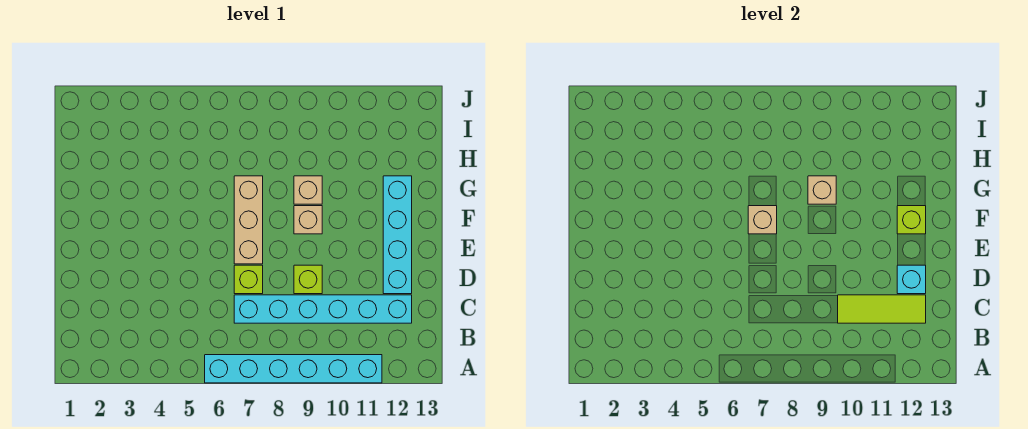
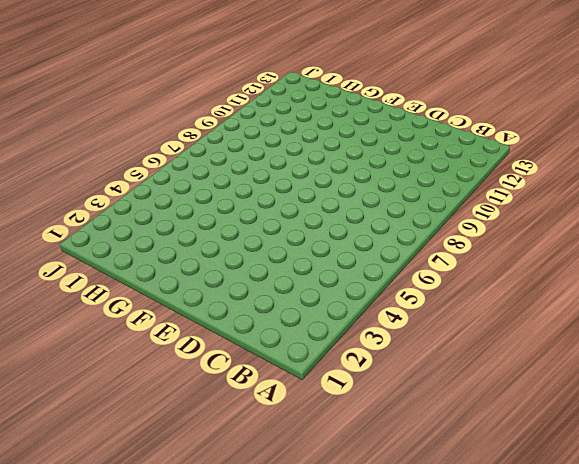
none -> cyan 1x6 brick [205,355,382,383]
none -> cyan 1x6 brick [234,295,412,323]
none -> lime 1x1 brick [234,265,263,294]

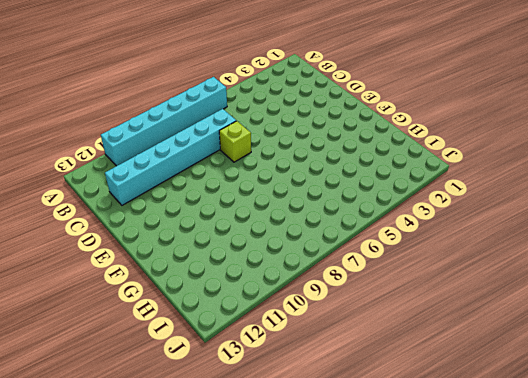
none -> lime 1x1 brick [294,265,322,294]
none -> cyan 1x4 brick [383,176,412,294]
none -> tan 1x3 brick [234,176,263,264]

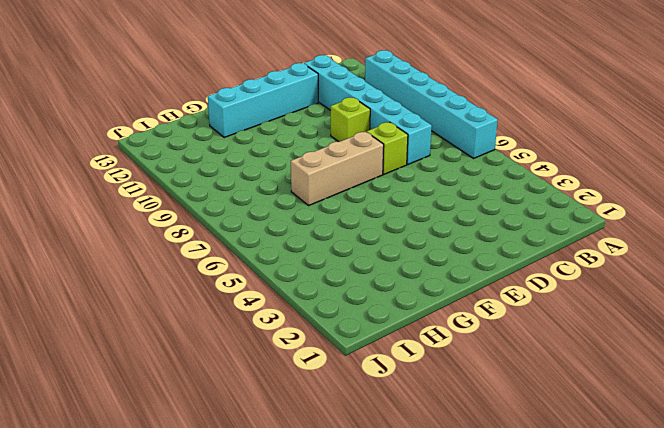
none -> tan 1x1 brick [294,206,322,234]
none -> tan 1x1 brick [294,176,322,204]
none -> lime 1x3 tile [838,295,926,323]

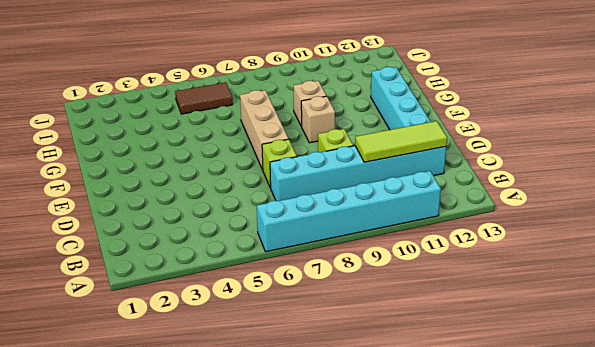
brown 1x2 tile [175,82,233,114] -> none
none -> cyan 1x1 brick [897,265,926,294]
none -> tan 1x1 brick [748,206,777,234]
none -> lime 1x1 brick [897,206,926,234]

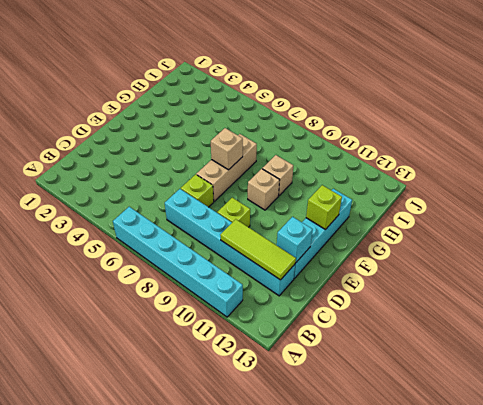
none -> tan 1x1 brick [808,176,836,204]

